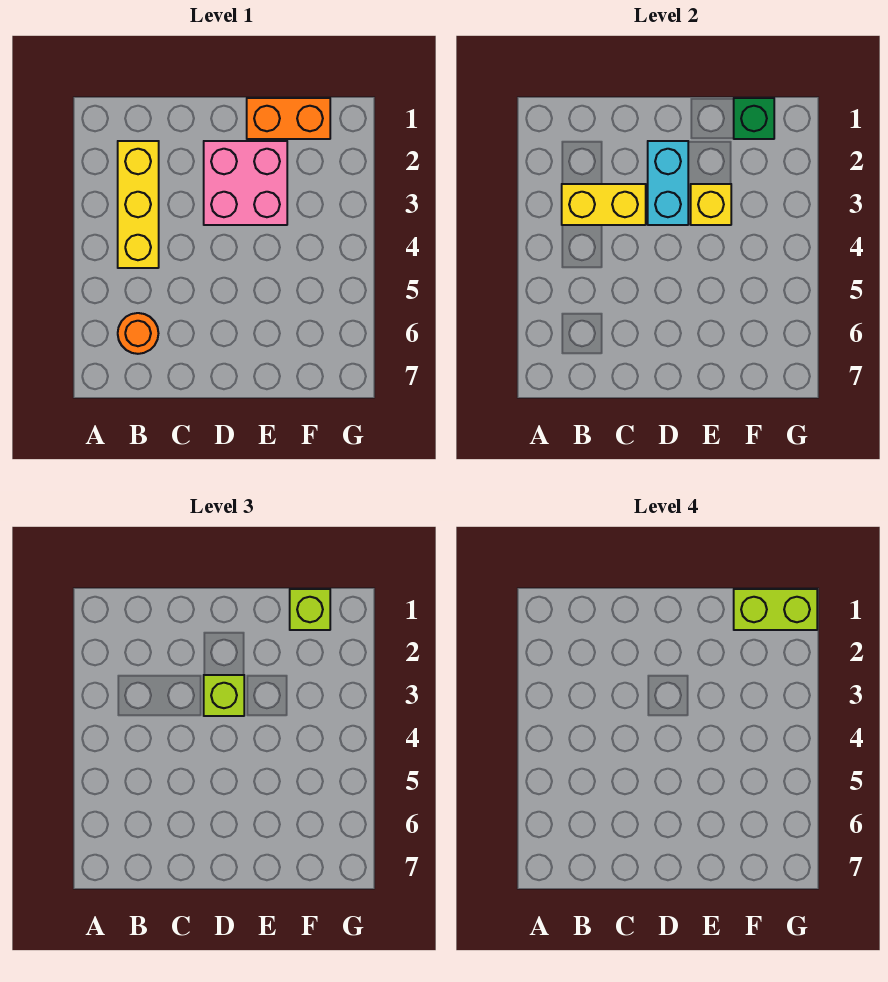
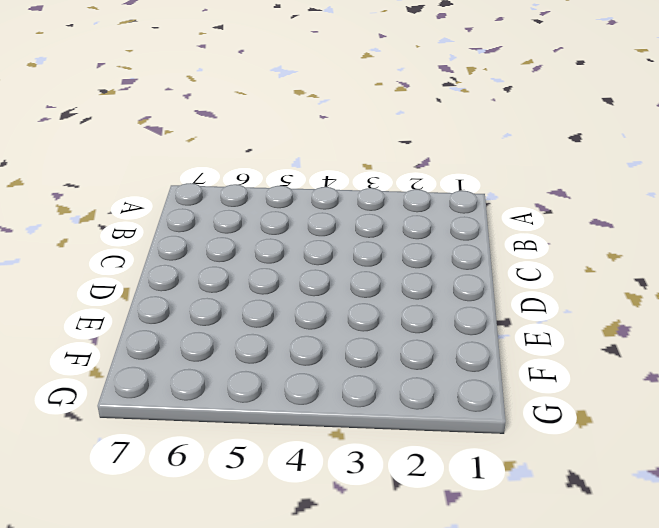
none -> yellow 1x3 brick [118,141,159,268]
none -> orange 1x1 round brick [118,313,158,354]

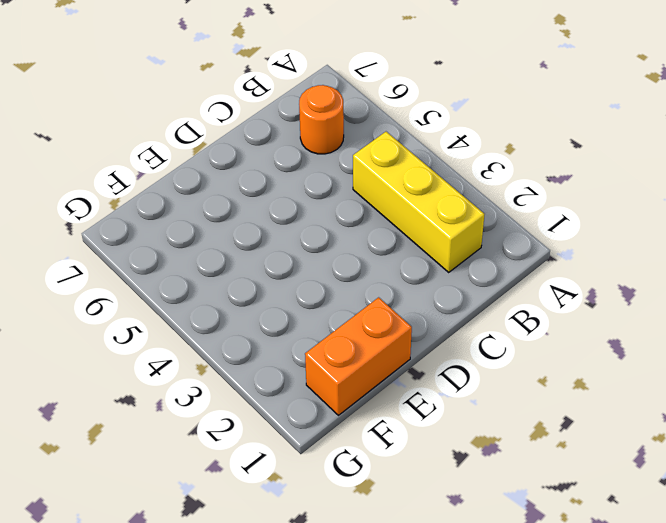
none -> pink 2x2 brick [204,141,287,225]
none -> yellow 1x2 brick [562,184,646,225]

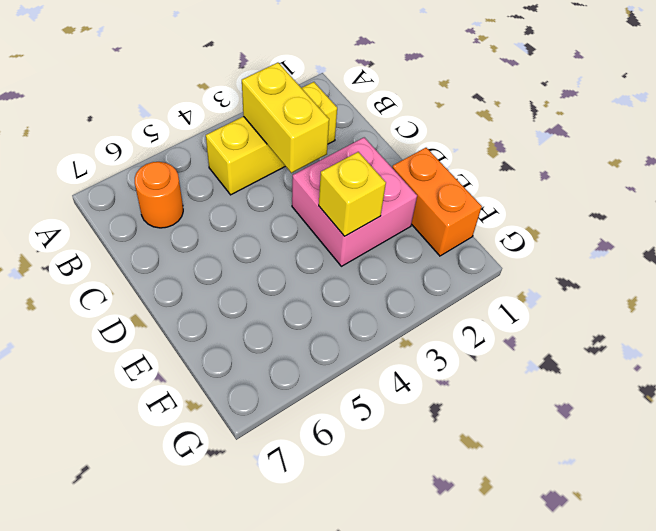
none -> cyan 1x2 brick [648,141,688,225]
none -> green 1x1 brick [734,98,774,139]

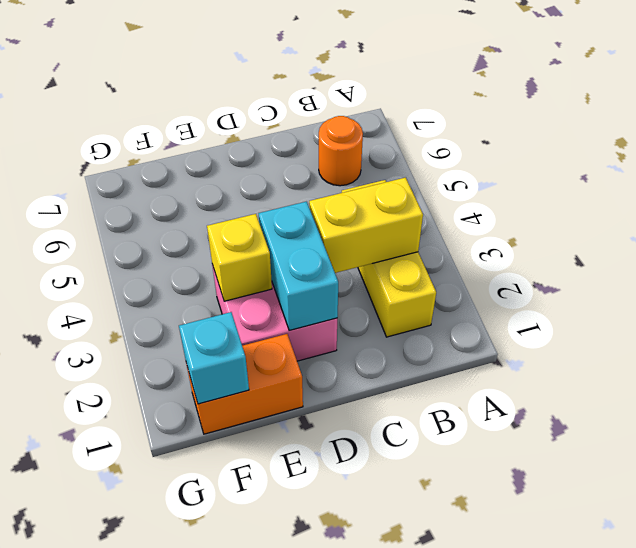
cyan 1x1 brick [179,312,249,404] -> green 1x1 brick [734,98,774,139]
none -> lime 1x1 brick [204,675,244,716]
none -> lime 1x1 brick [290,589,330,630]

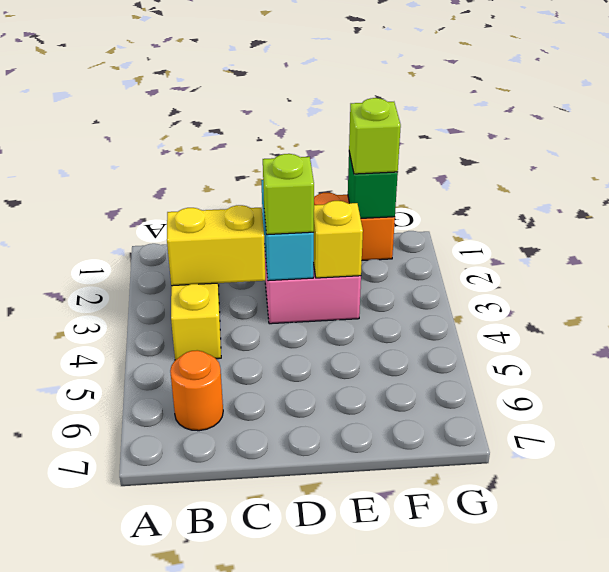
none -> lime 1x2 brick [734,589,817,630]

